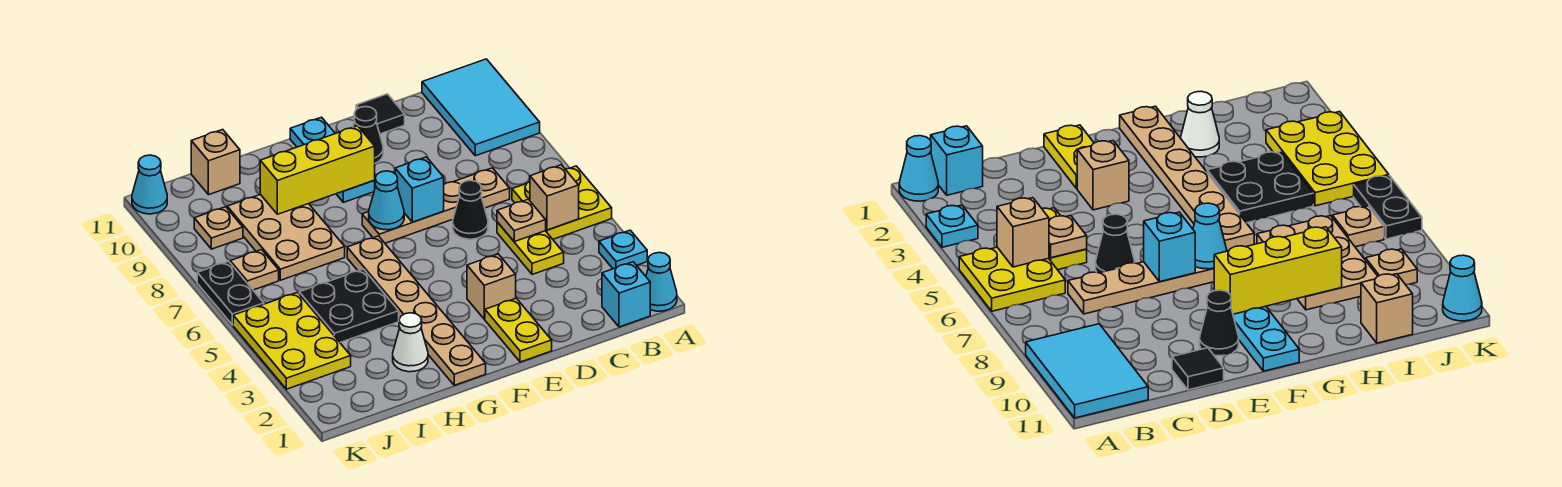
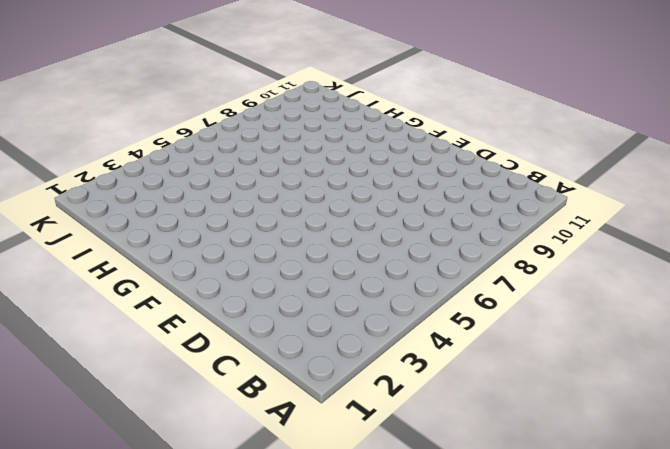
none -> cyan 1x1 cone [646,252,677,311]
none -> cyan 1x1 plate [599,230,647,269]
none -> yellow 2x2 plate [512,166,612,239]

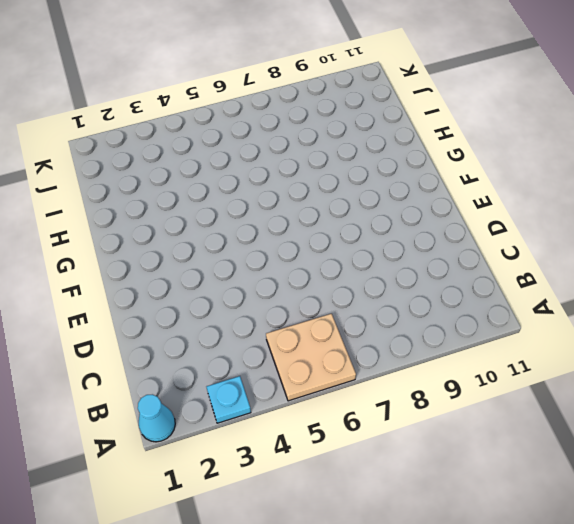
tan 2x2 plate [266,314,356,401] -> yellow 2x2 plate [512,166,612,239]
none -> cyan 2x3 tile [422,59,540,156]
none -> cyan 1x1 brick [602,262,650,327]
none -> yellow 1x2 plate [497,222,564,274]

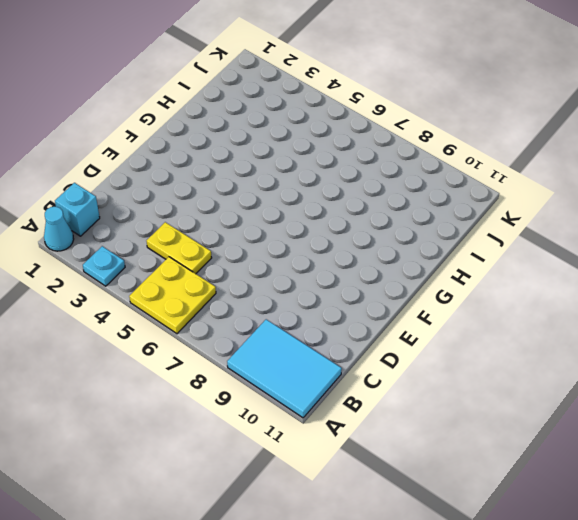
none -> tan 1x4 plate [362,168,510,243]
none -> black 1x1 cone [453,180,488,239]
none -> black 1x1 tile [356,94,405,134]

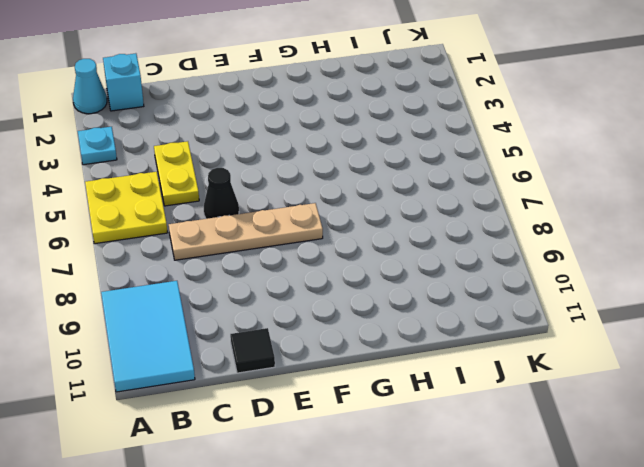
none -> yellow 1x2 plate [485,298,552,362]
none -> tan 1x1 brick [467,254,516,319]
none -> black 1x1 cone [353,107,383,163]

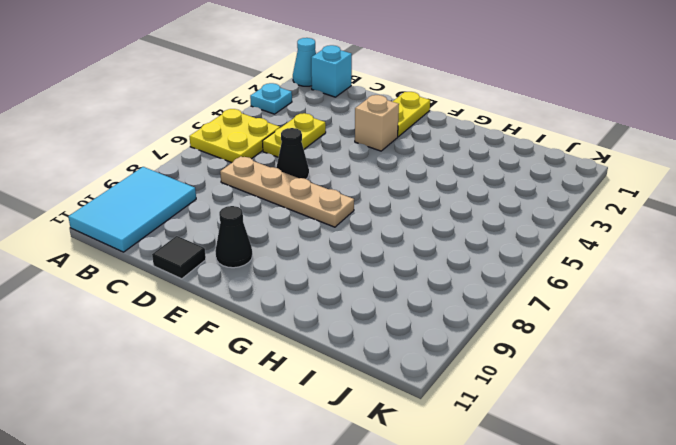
none -> cyan 1x3 plate [290,117,375,202]
none -> tan 1x6 plate [347,236,486,385]
none -> white 1x1 cone [393,313,428,372]

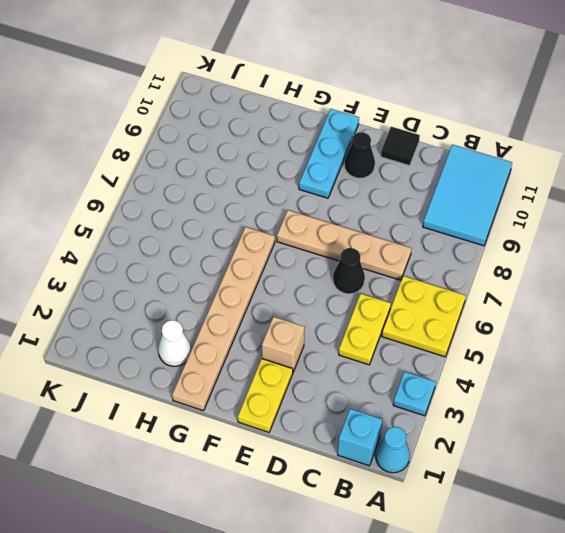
none -> black 2x2 plate [299,269,399,342]
none -> tan 2x3 plate [227,194,345,280]
none -> tan 1x1 brick [191,129,240,195]

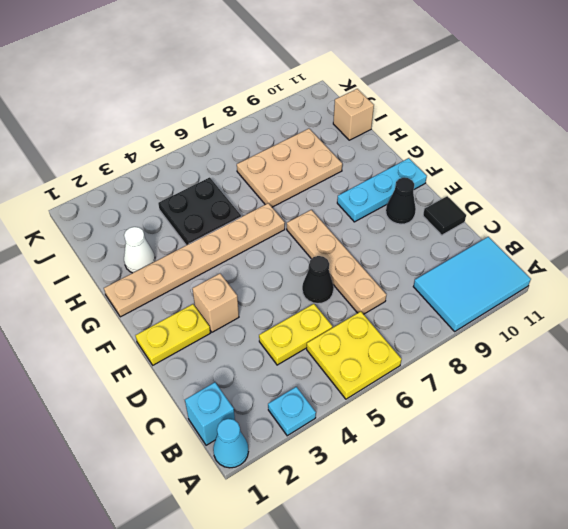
none -> yellow 2x3 plate [233,293,351,389]
none -> tan 1x1 plate [230,250,279,290]
none -> tan 1x1 plate [194,207,243,249]

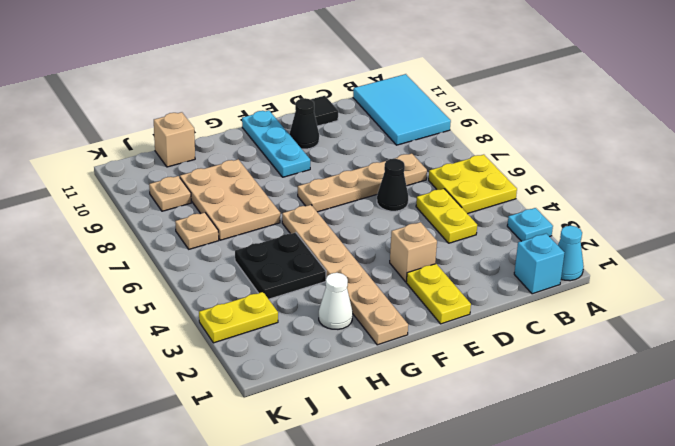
yellow 1x2 plate [199,292,278,343] -> yellow 2x3 plate [233,293,351,389]
none -> black 1x2 plate [197,261,264,325]
none -> cyan 1x1 cone [132,155,167,214]
none -> tan 1x1 brick [530,165,579,230]

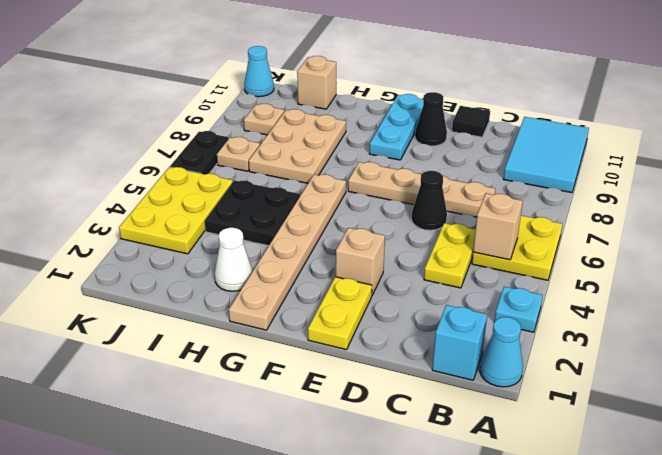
none -> tan 1x1 plate [497,199,546,242]
none -> cyan 1x1 brick [395,157,444,222]
none -> cyan 1x1 cone [369,171,404,230]

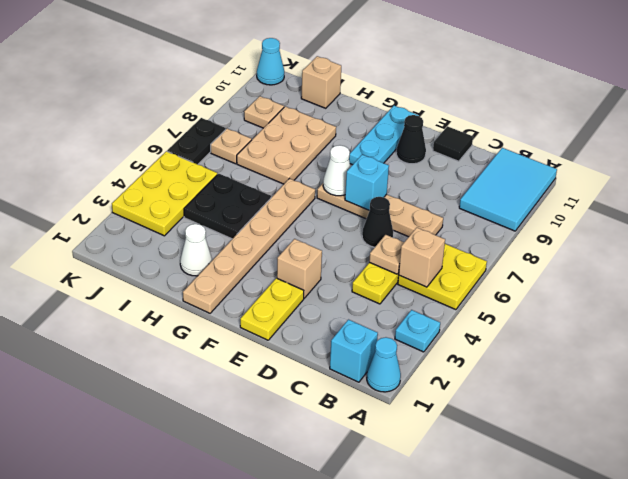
white 1x1 cone [323,145,351,196] -> cyan 1x1 cone [369,171,404,230]
none -> yellow 1x3 brick [260,126,375,214]

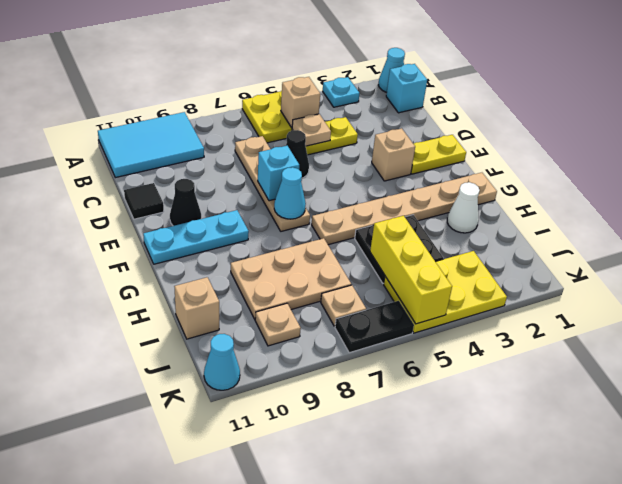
yellow 1x3 brick [370,216,452,324] -> yellow 1x3 brick moved to [260,126,375,214]

